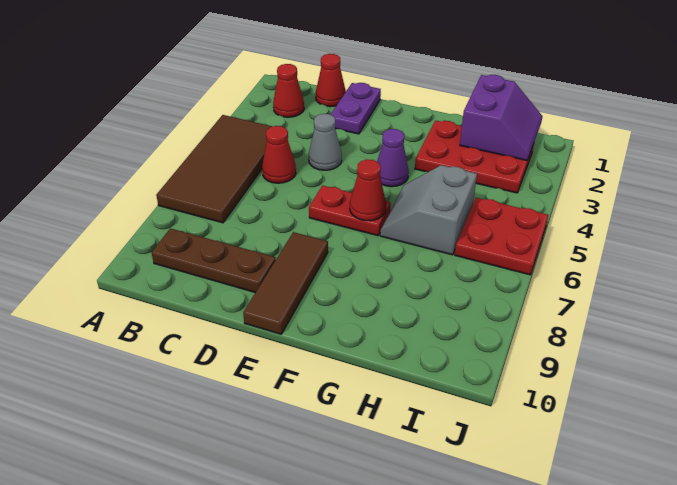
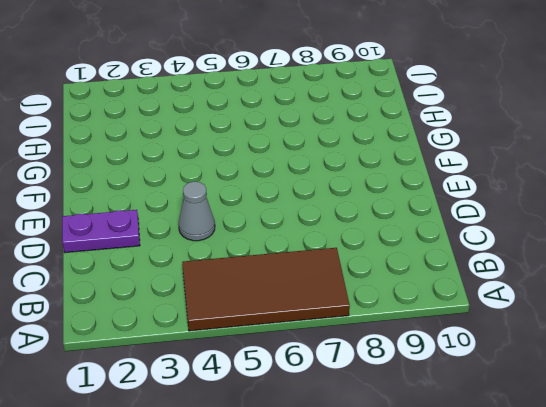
none -> red 1x1 cone [273,64,304,117]
none -> brown 1x3 plate [152,228,276,293]
none -> red 1x1 cone [316,54,346,107]

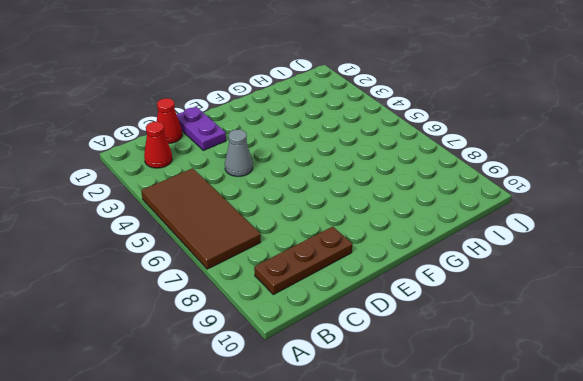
none -> red 1x1 cone [262,126,296,183]
none -> red 1x2 plate [309,186,391,236]
none -> brown 1x3 tile [243,232,328,334]

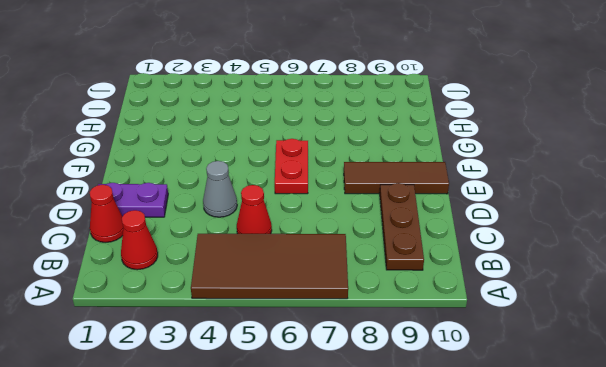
none -> purple 1x1 cone [377,129,409,187]
none -> red 2x3 plate [415,120,534,193]
none -> grey 2x2 slope [380,165,477,255]

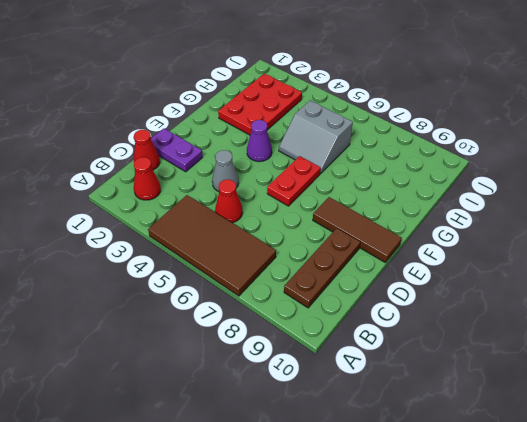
none -> red 2x2 plate [455,198,548,275]
none -> red 1x1 cone [350,159,386,221]
none -> purple 2x2 slope [460,75,543,160]

